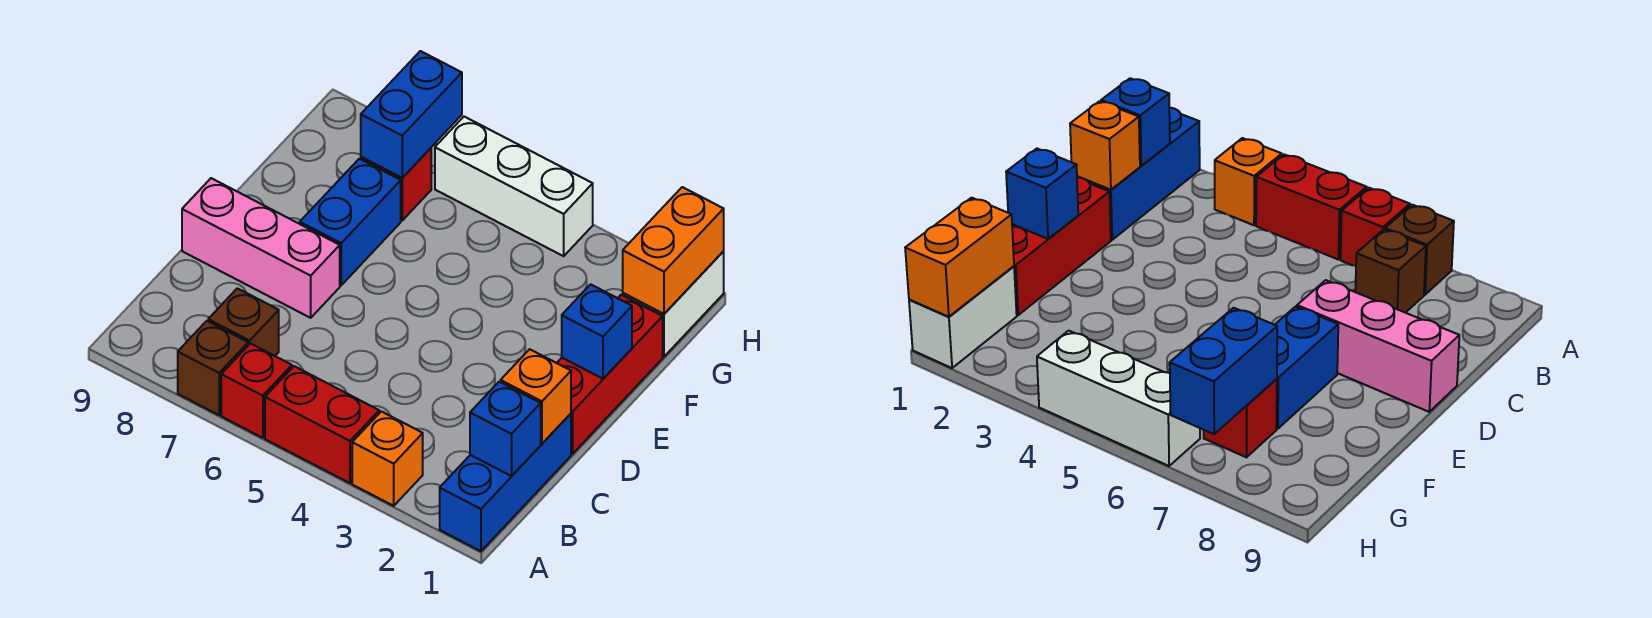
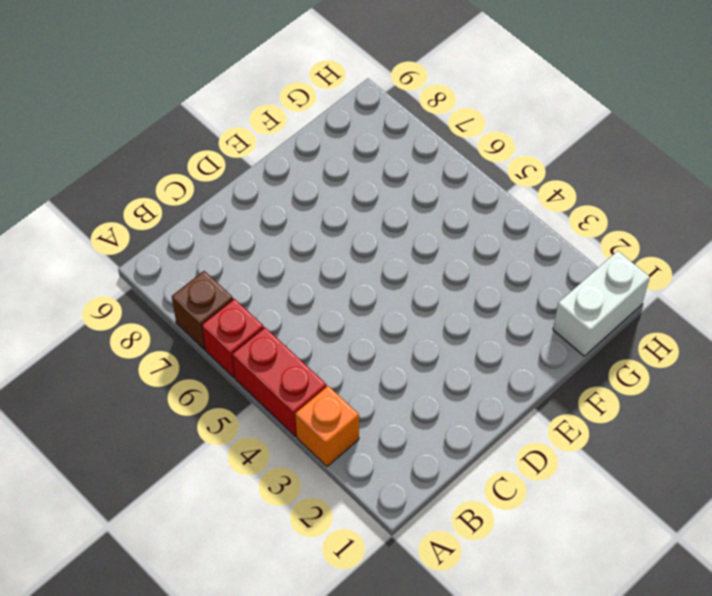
none -> blue 1x3 brick [440,414,571,551]
none -> brown 1x1 brick [208,288,279,356]
none -> red 1x3 brick [557,295,663,454]

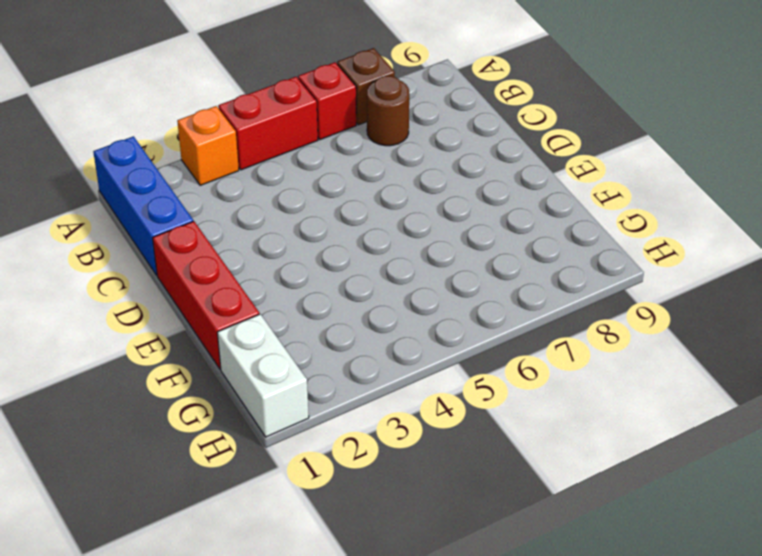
brown 1x1 round brick [367,76,409,146] -> brown 1x1 brick [208,288,279,356]
none -> pink 1x3 brick [182,178,340,318]
none -> blue 1x2 brick [300,159,401,285]
none -> red 1x1 brick [361,148,431,220]

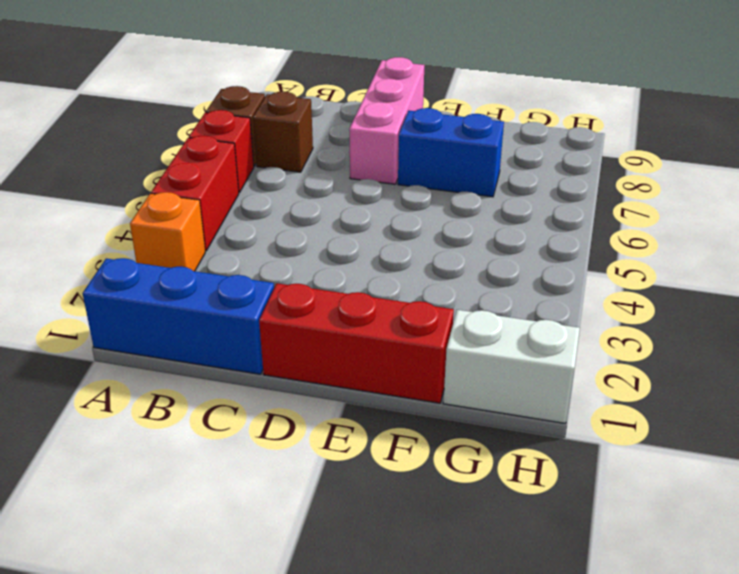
none -> red 1x1 brick [361,148,431,220]
none -> white 1x3 brick [435,117,593,256]
none -> blue 1x1 brick [470,382,541,476]

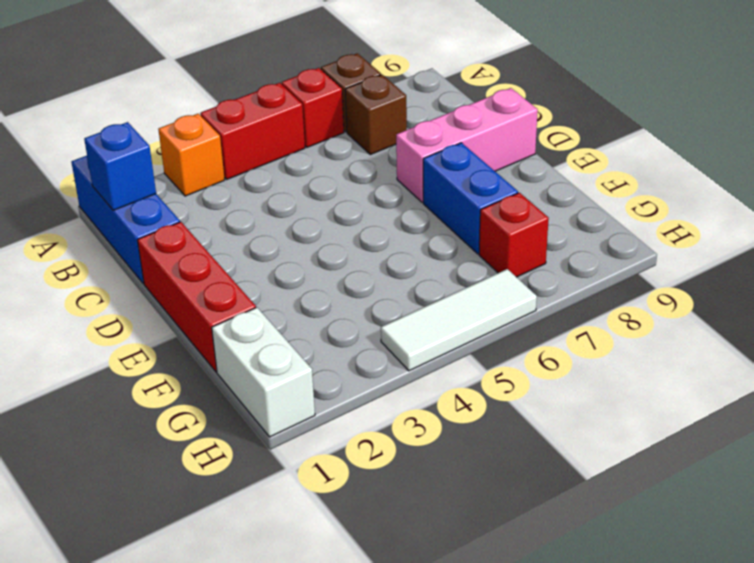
white 1x3 tile [381,269,537,371] -> white 1x3 brick [435,117,593,256]
none -> orange 1x1 brick [501,349,571,444]
none -> blue 1x1 brick [562,284,632,379]
none -> orange 1x2 brick [623,187,724,314]

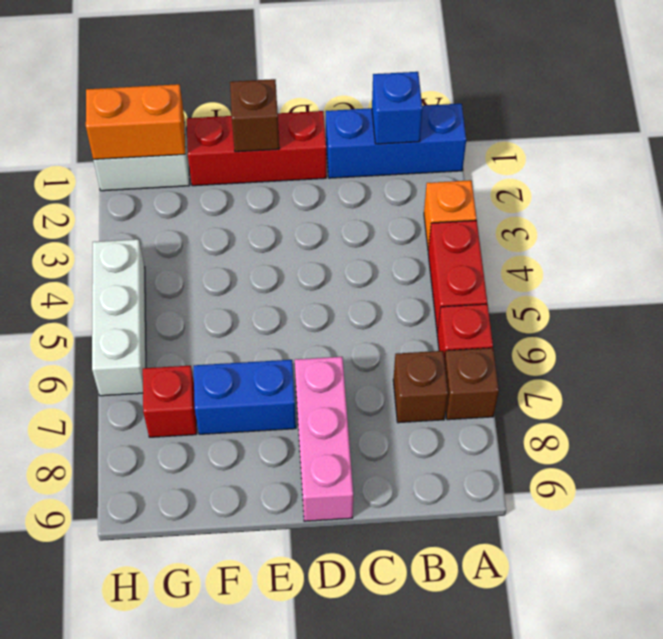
brown 1x1 brick [230,79,279,152] -> blue 1x1 brick [562,284,632,379]
none -> orange 1x1 brick [501,349,571,444]
none -> blue 1x2 brick [361,51,462,178]

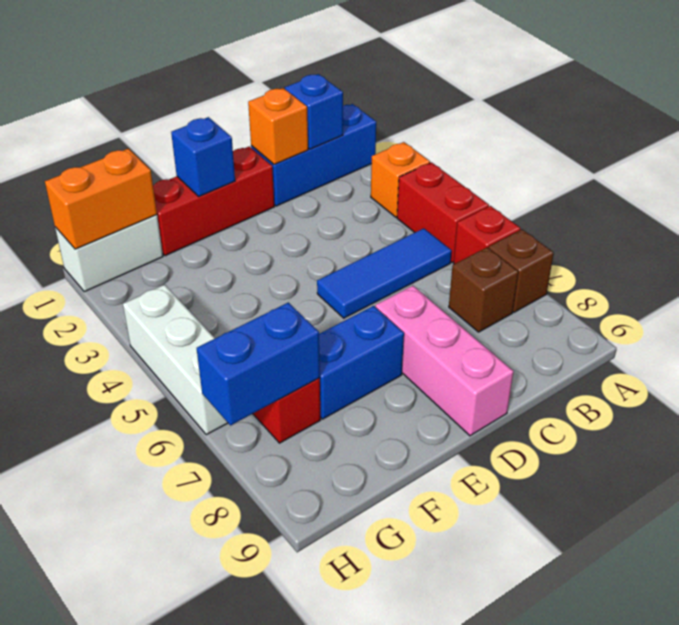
blue 1x3 tile [317,228,452,318] -> none

